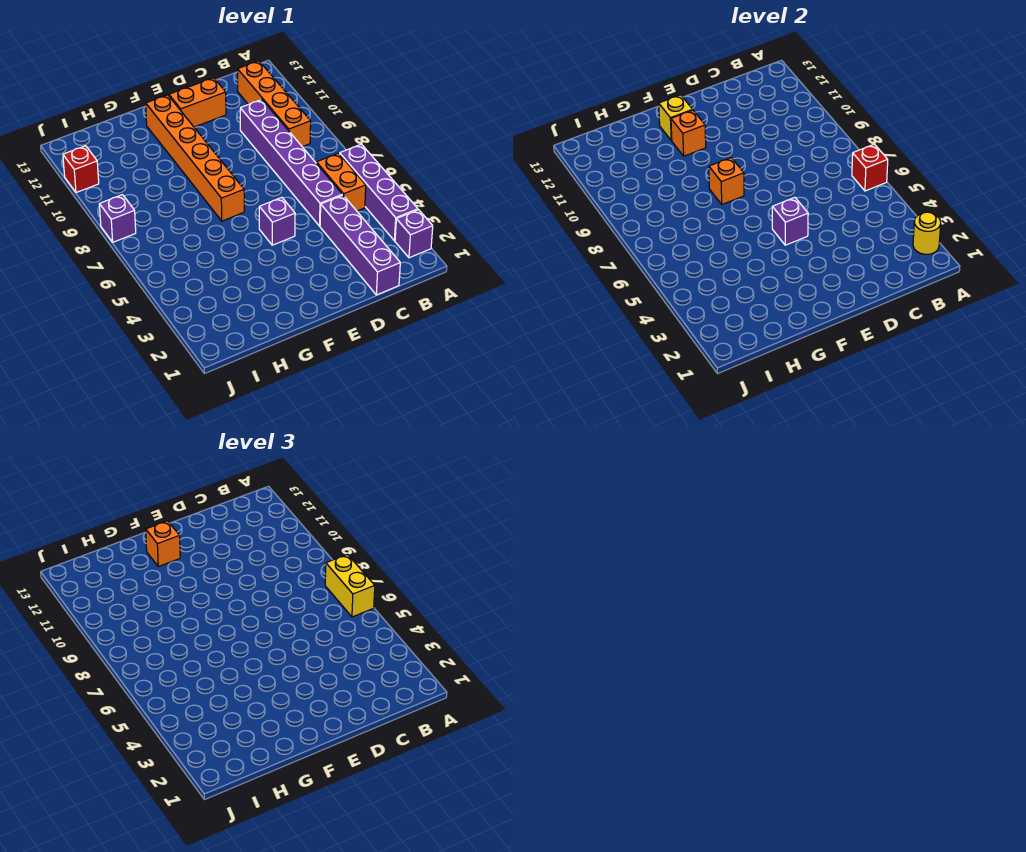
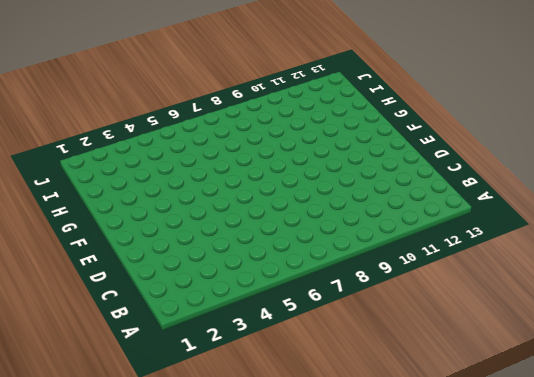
none -> purple 1x1 brick [395,210,433,258]
none -> purple 1x4 brick [340,144,418,241]
none -> orange 1x2 brick [316,153,366,211]

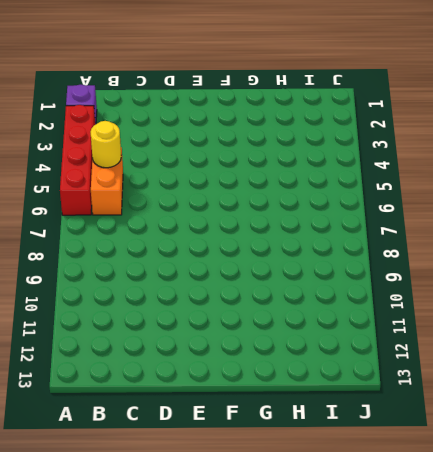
red 1x4 brick [60,105,95,215] -> purple 1x4 brick [340,144,418,241]
yellow 1x1 round brick [91,121,121,168] -> yellow 1x1 round brick moved to [913,212,941,254]
none -> orange 1x4 brick [238,61,311,147]
none -> purple 1x4 brick [320,195,400,295]
none -> purple 1x6 brick [240,100,342,226]

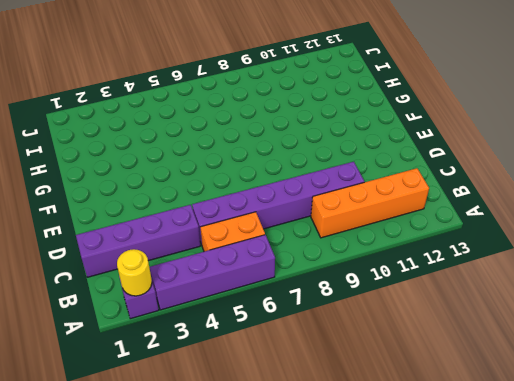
none -> orange 1x2 brick [169,78,226,127]
none -> purple 1x1 brick [259,197,295,245]
none -> orange 1x6 brick [146,95,244,221]

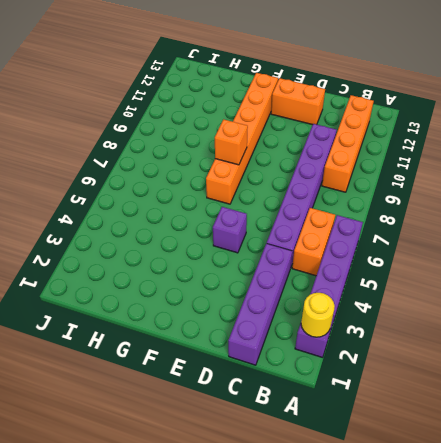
none -> purple 1x1 brick [99,195,136,242]
none -> red 1x1 brick [63,146,99,193]
none -> red 1x1 brick [852,144,888,191]

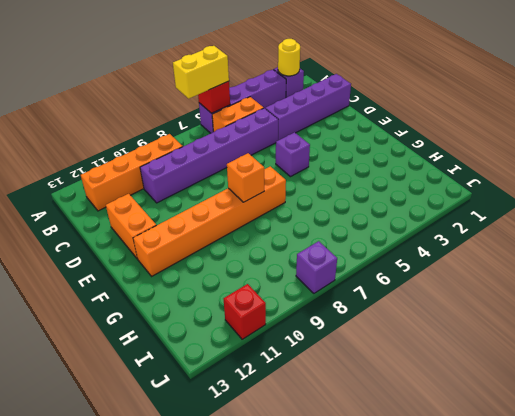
none -> purple 1x1 brick [772,197,808,245]
none -> orange 1x1 brick [671,110,706,156]
none -> yellow 1x1 brick [659,95,692,141]

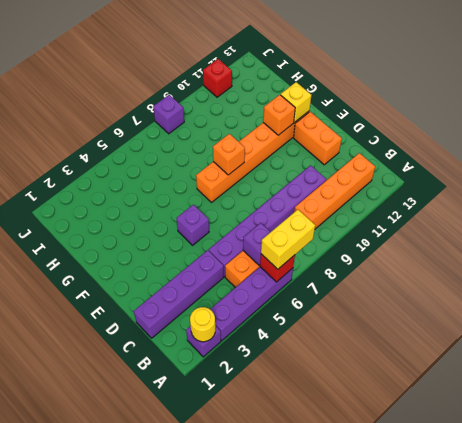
purple 1x1 brick [243,223,270,265] -> purple 1x1 brick moved to [772,197,808,245]
none -> orange 1x1 brick [146,521,180,567]

